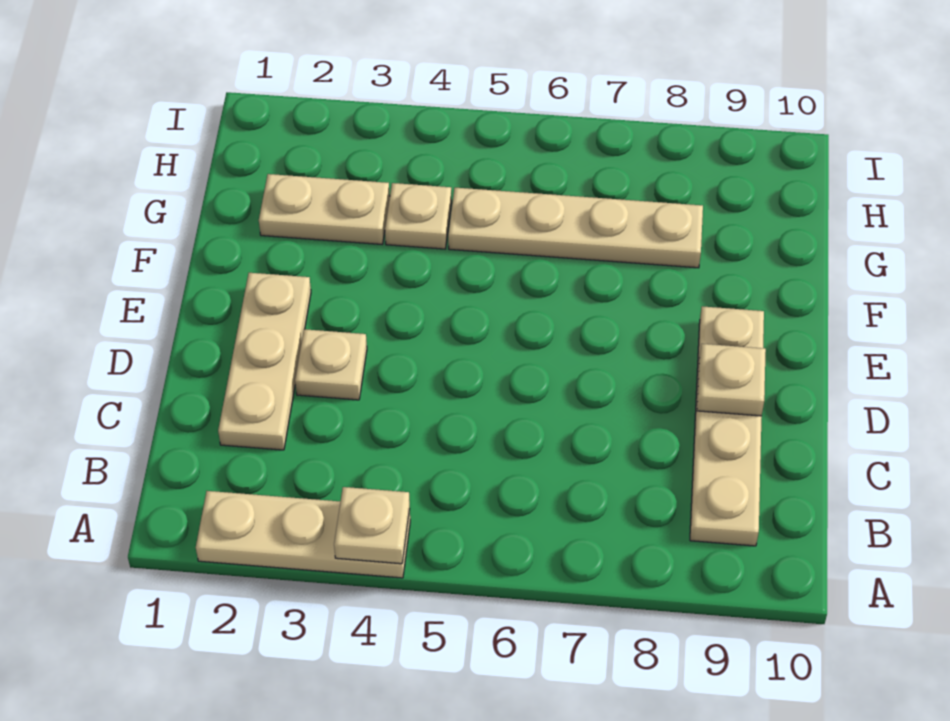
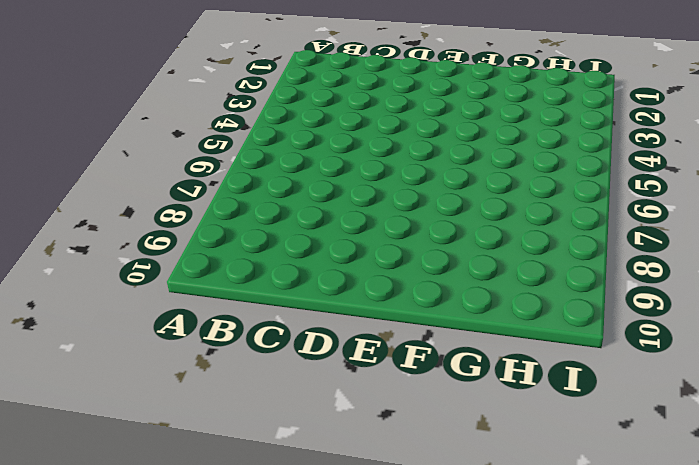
none -> tan 1x3 plate [196,491,410,578]
none -> tan 1x4 plate [690,306,764,546]

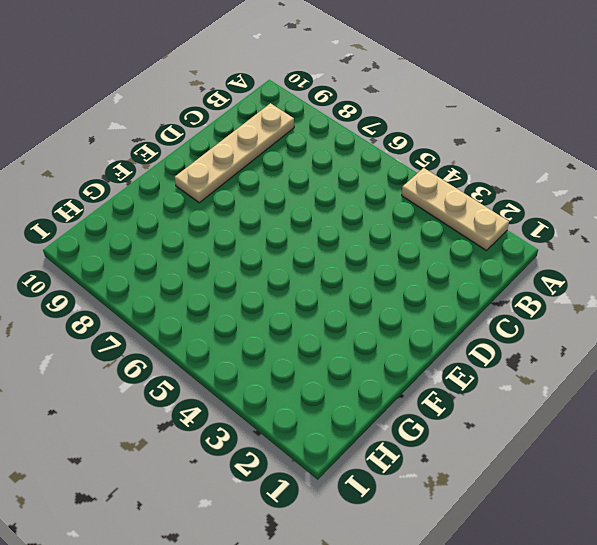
none -> tan 1x3 plate [218,273,311,450]
none -> tan 1x1 plate [295,329,367,400]

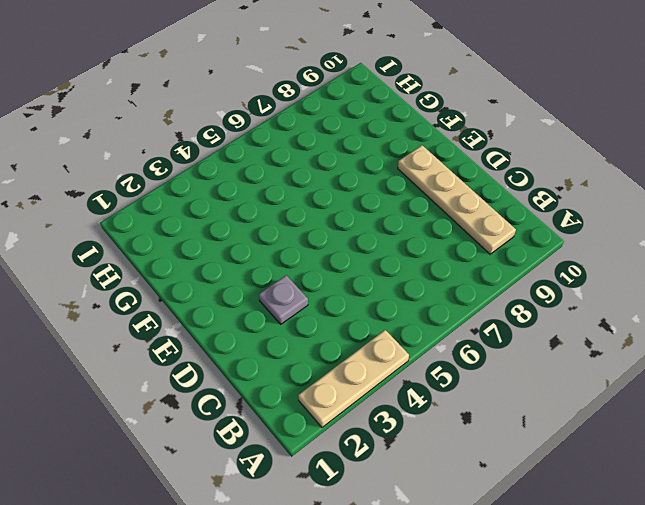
grey 1x1 plate [259,275,308,324] -> tan 1x1 plate [295,329,367,400]
none -> tan 1x3 plate [218,273,311,450]
none -> tan 1x2 plate [259,174,390,244]

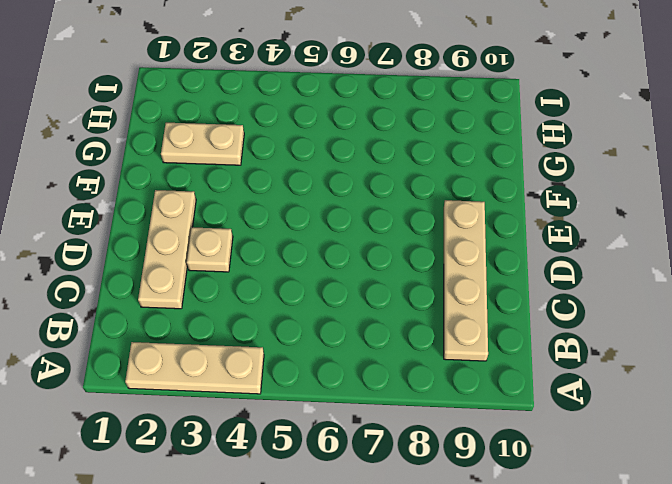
none -> tan 1x1 plate [385,183,452,249]
none -> tan 1x4 plate [448,188,703,268]

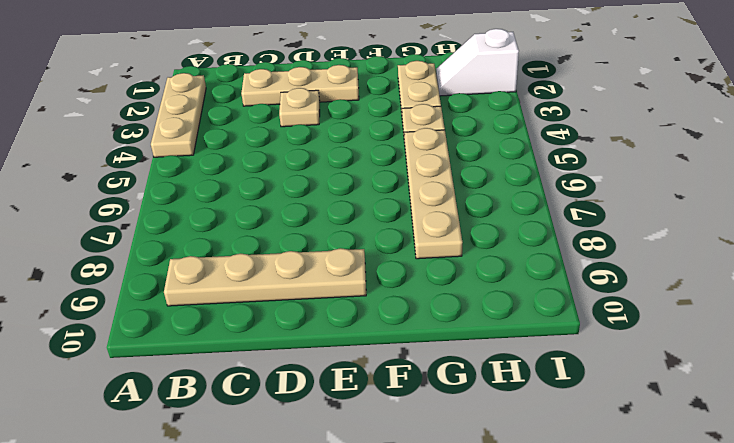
white 1x2 slope [436,29,519,96] -> none
none -> tan 1x1 plate [334,487,410,564]
none -> tan 1x1 plate [697,344,766,416]

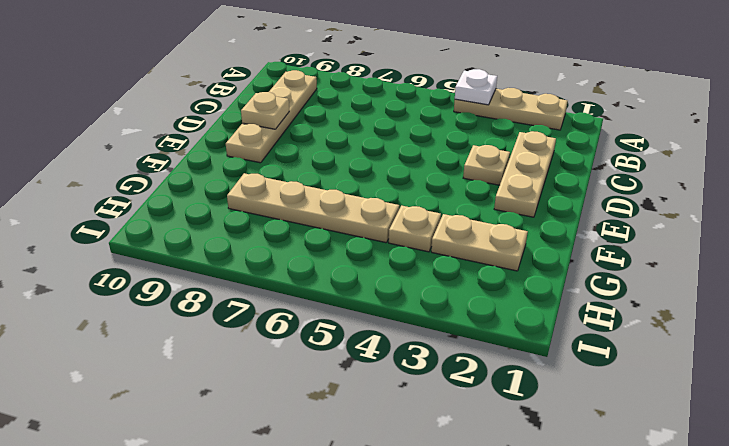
white 1x1 plate [455,69,497,105] -> tan 1x1 plate [334,487,410,564]

